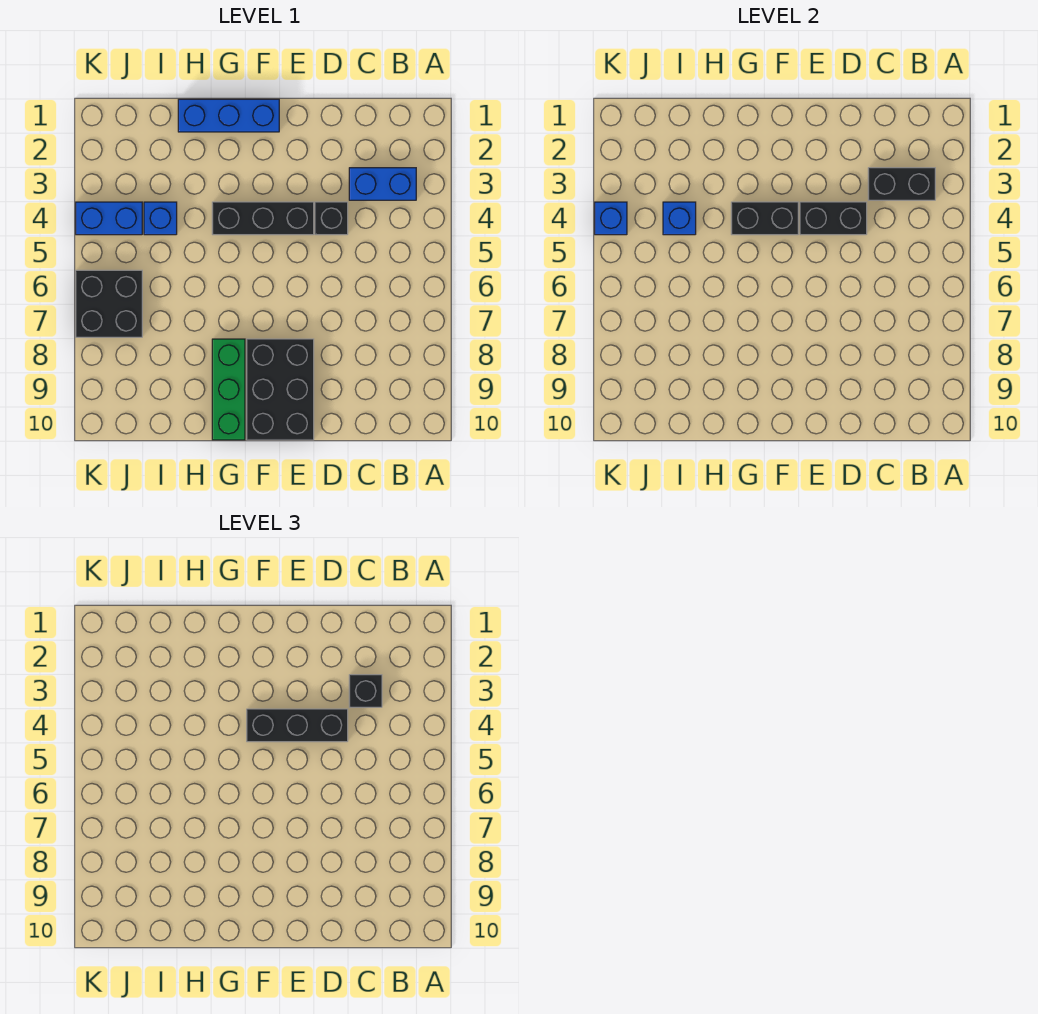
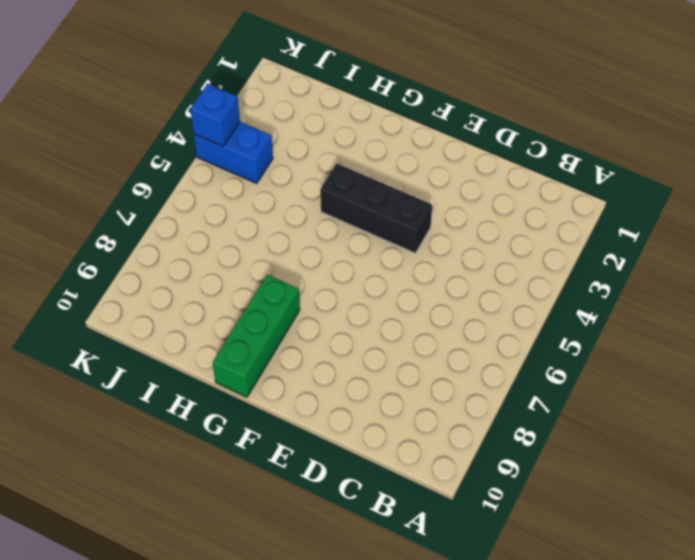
none -> blue 1x2 brick [349,168,416,200]
none -> black 1x1 brick [315,202,348,235]
none -> black 2x3 brick [247,339,314,440]

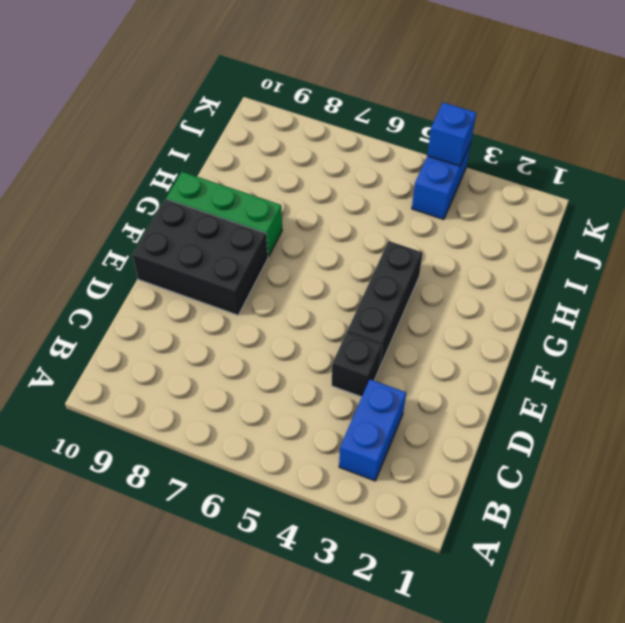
none -> blue 1x3 brick [178,99,279,132]
none -> blue 1x1 brick [144,202,177,235]
none -> black 2x2 brick [76,270,142,337]

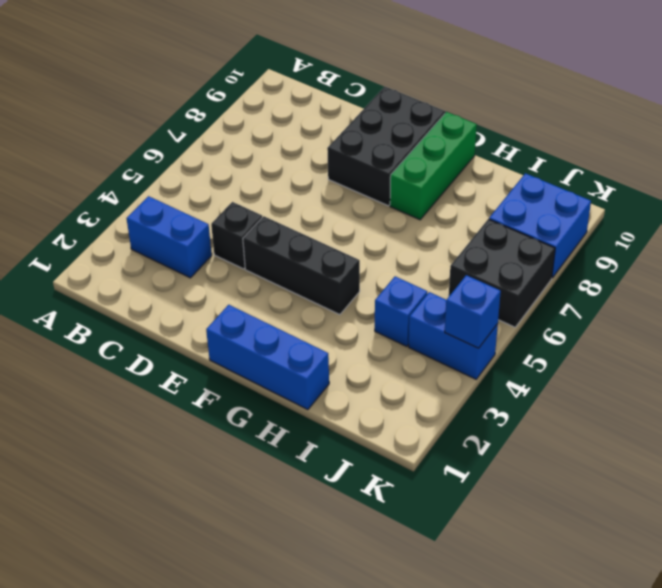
blue 2x2 brick [489,173,591,278] -> none
none -> black 1x2 brick [868,168,935,200]
none -> black 1x2 brick [800,202,867,235]
none -> black 1x2 brick [731,202,798,235]

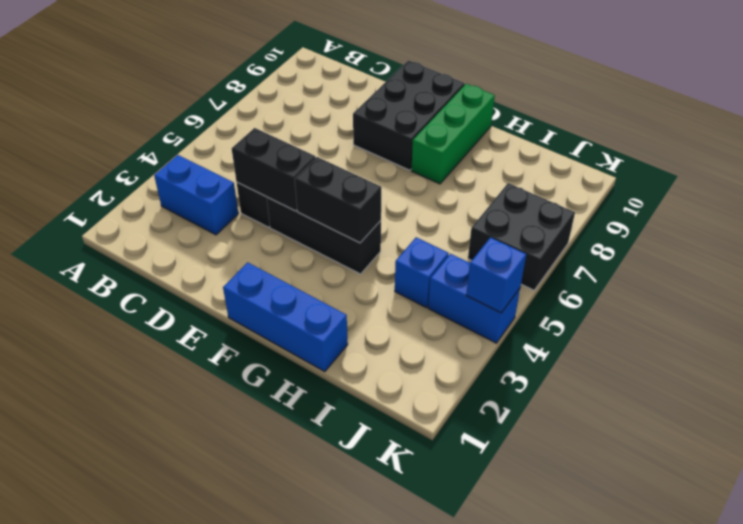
none -> black 1x2 brick [868,168,935,200]
none -> blue 1x1 brick [663,202,696,235]
none -> black 1x1 brick [349,675,382,707]

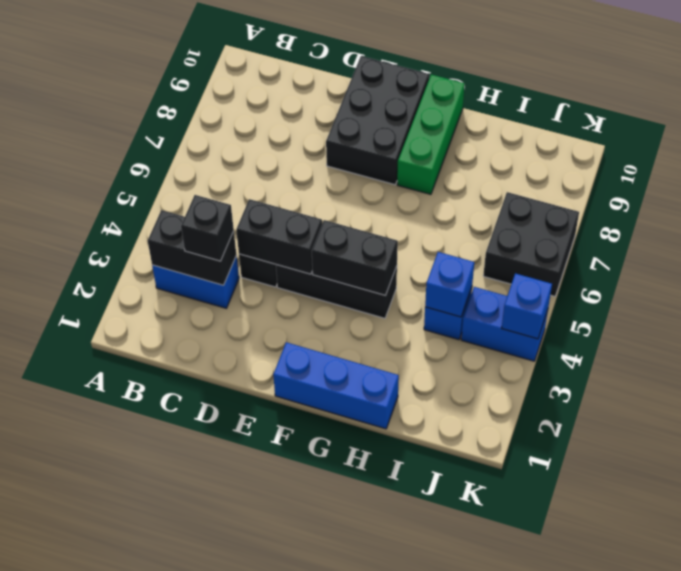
none -> black 1x3 brick [247,709,348,742]

